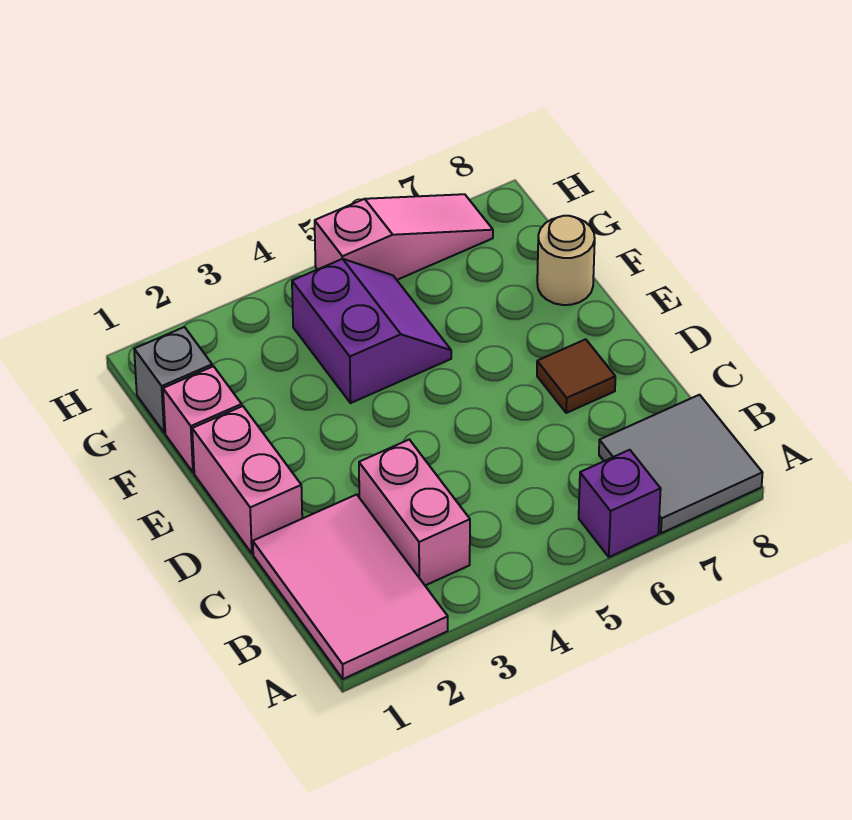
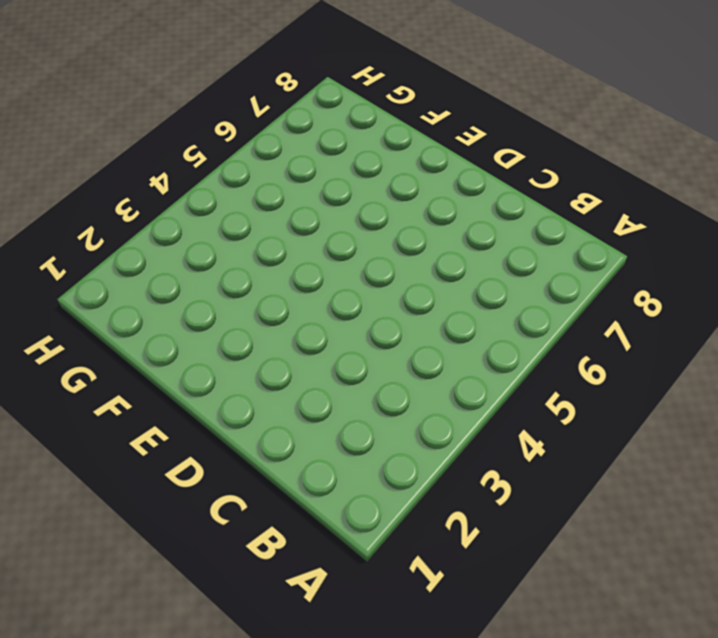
none -> pink 2x3 tile [253,494,448,679]
none -> purple 1x1 brick [579,450,661,557]

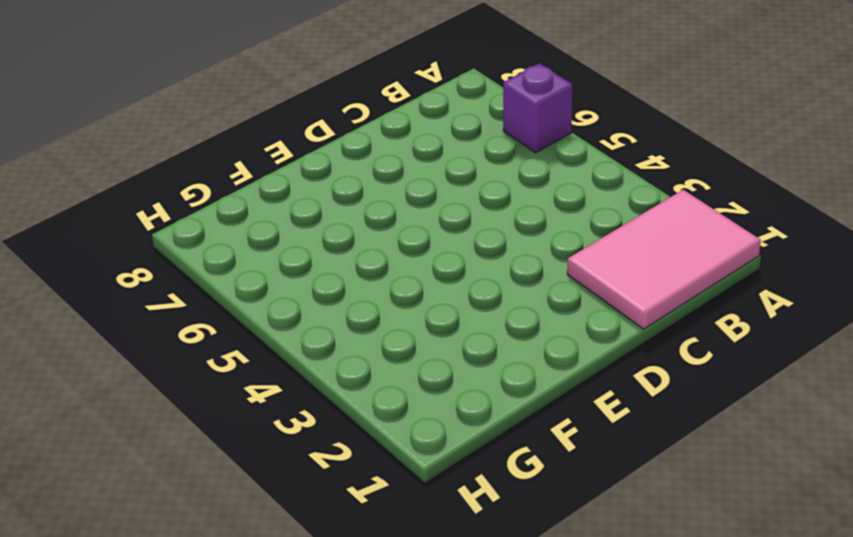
none -> grey 2x2 tile [599,395,762,533]
none -> pink 1x2 brick [359,440,470,585]

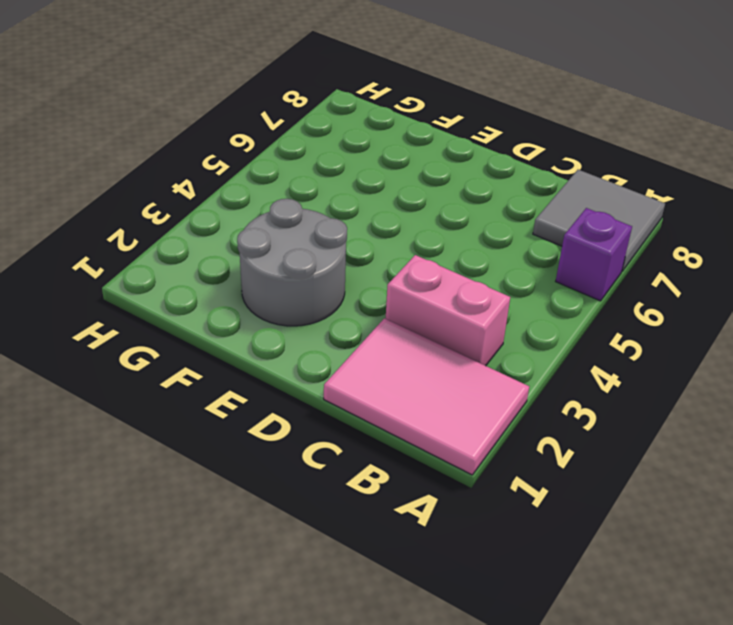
grey 2x2 round brick [237,199,347,326] -> none
none -> pink 1x2 brick [192,406,302,554]
none -> brown 1x1 tile [537,339,615,413]

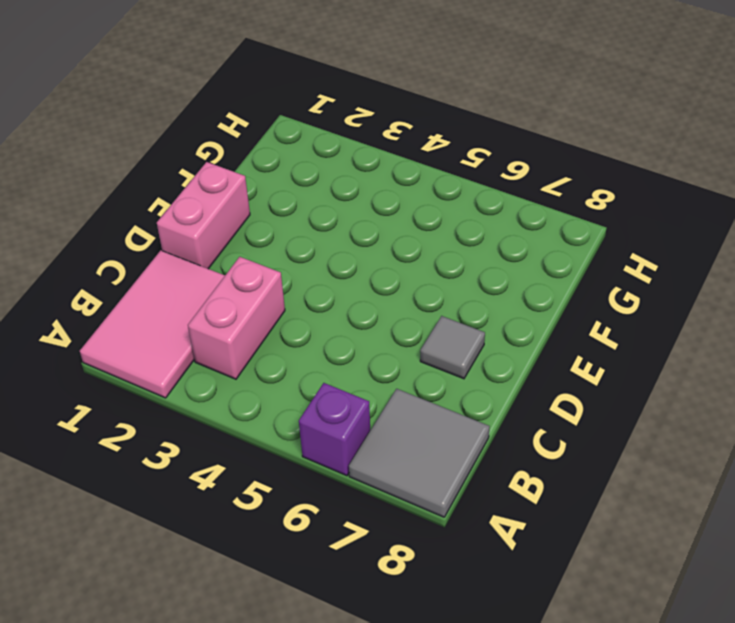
grey 1x1 tile [420,316,485,379] -> brown 1x1 tile [537,339,615,413]
none -> pink 1x1 brick [163,366,242,472]
none -> purple 2x2 slope [292,259,451,403]

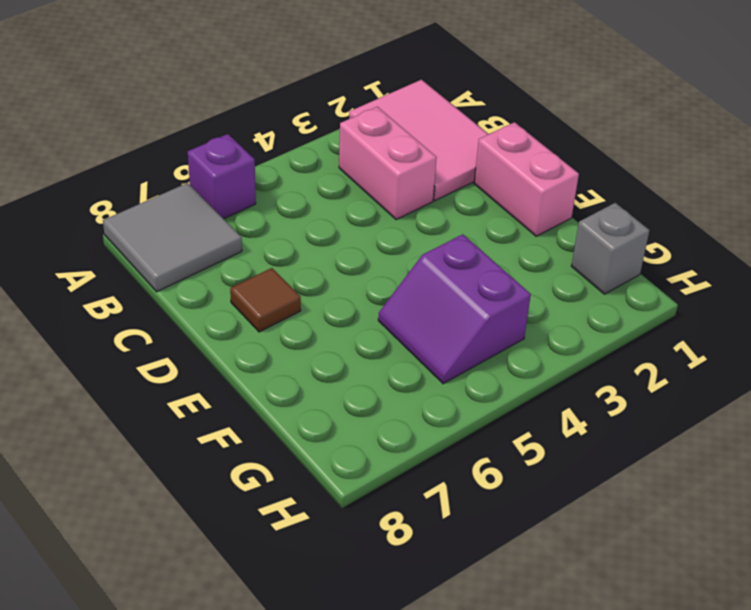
none -> pink 1x1 brick [163,366,242,472]
none -> tan 1x1 round brick [537,216,595,305]

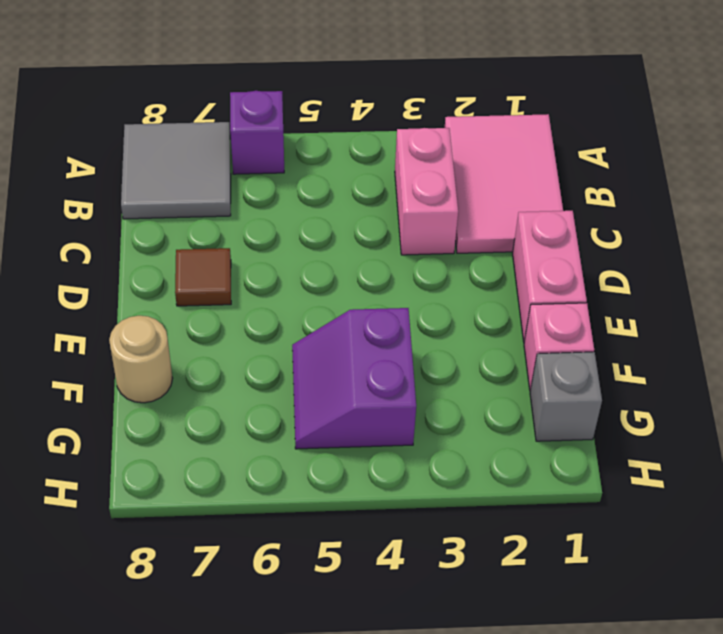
none -> pink 1x3 slope [315,194,493,280]

